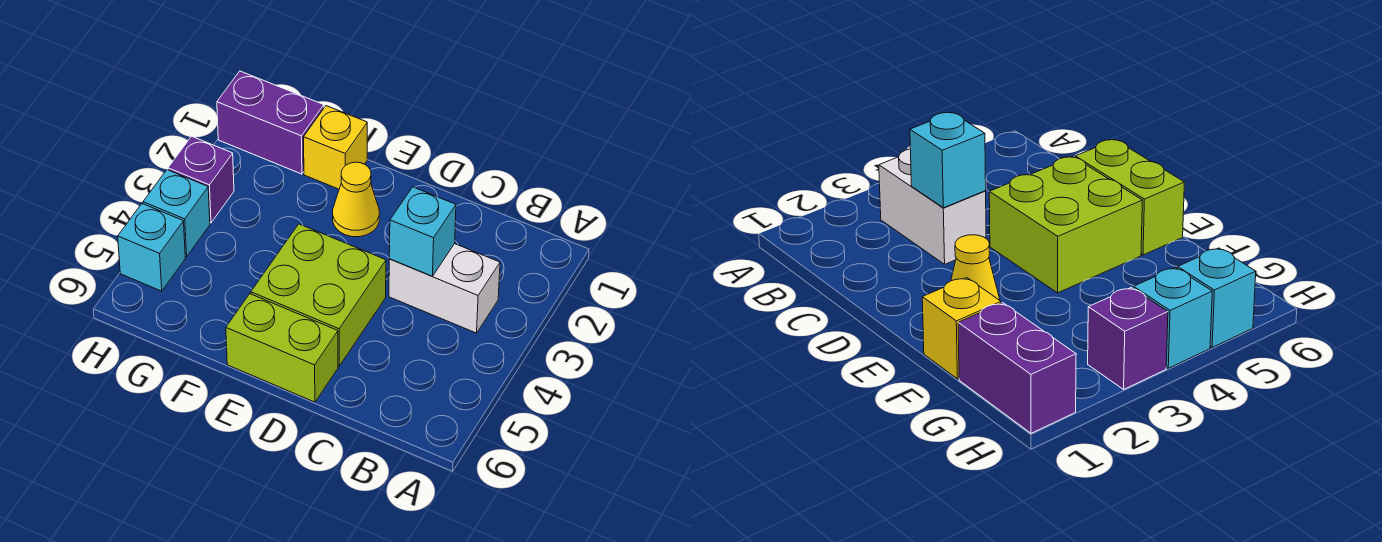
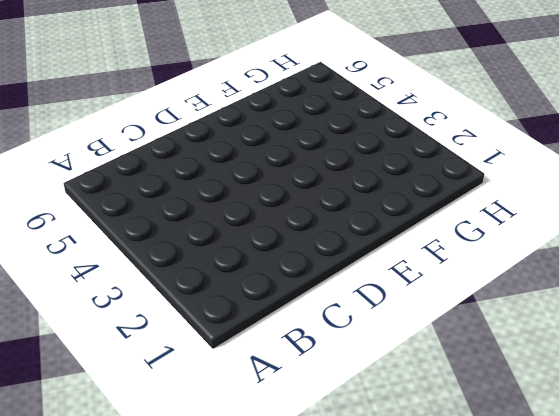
none -> white 1x2 brick [389,244,500,333]
none -> lime 2x2 brick [251,224,386,366]

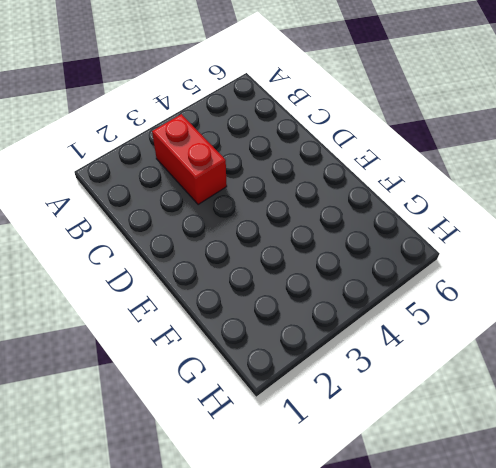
red 1x2 brick [152,114,227,205] -> white 1x2 brick [389,244,500,333]
none -> lime 2x2 brick [251,224,386,366]
none -> lime 1x2 brick [226,294,338,402]

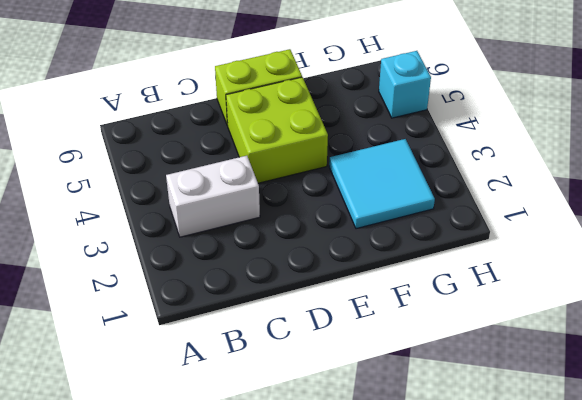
cyan 2x2 tile [329,139,435,229] -> none
none -> yellow 1x1 cone [333,162,379,237]
none -> yellow 1x1 brick [304,106,367,189]

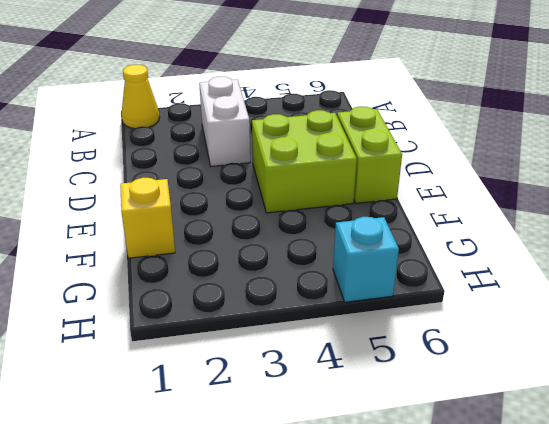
yellow 1x1 cone [121,65,160,128] -> yellow 1x1 cone moved to [333,162,379,237]
none -> purple 1x2 brick [217,71,324,174]
none -> purple 1x1 brick [168,136,234,223]

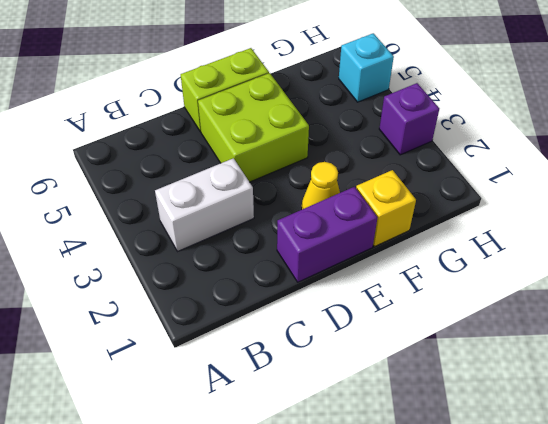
purple 1x2 brick [277,187,378,282] -> purple 1x2 brick moved to [217,71,324,174]
none -> cyan 1x1 brick [143,170,210,257]
none -> cyan 1x1 brick [389,187,456,276]

